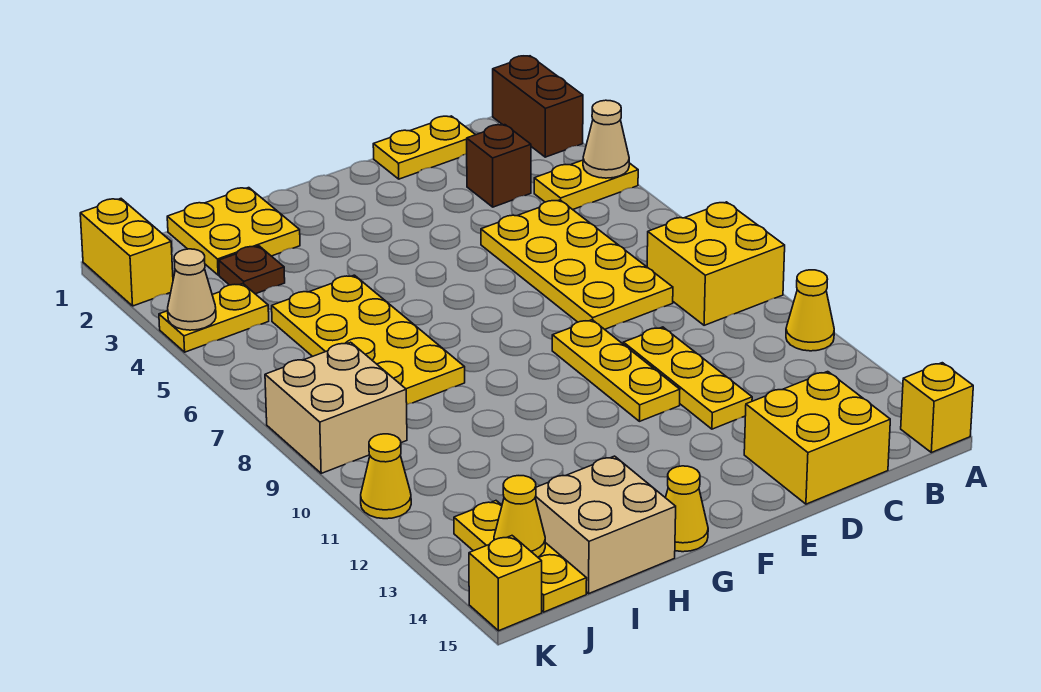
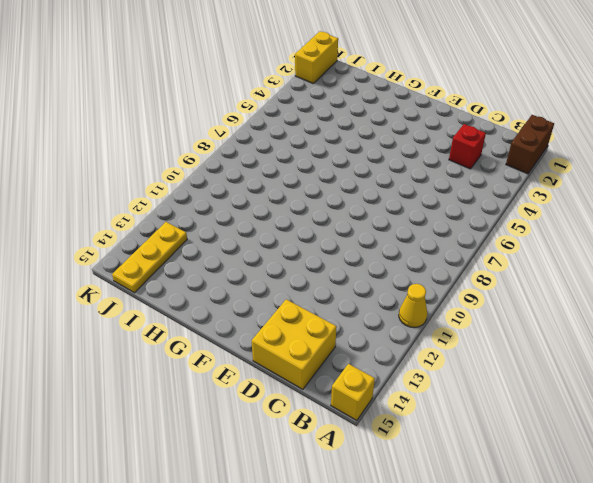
red 1x1 brick [449,124,486,169] -> brown 1x1 brick [467,125,531,207]
none -> yellow 1x2 plate [534,160,638,210]
none -> yellow 2x2 brick [647,202,785,325]
none -> yellow 1x2 plate [373,116,475,179]

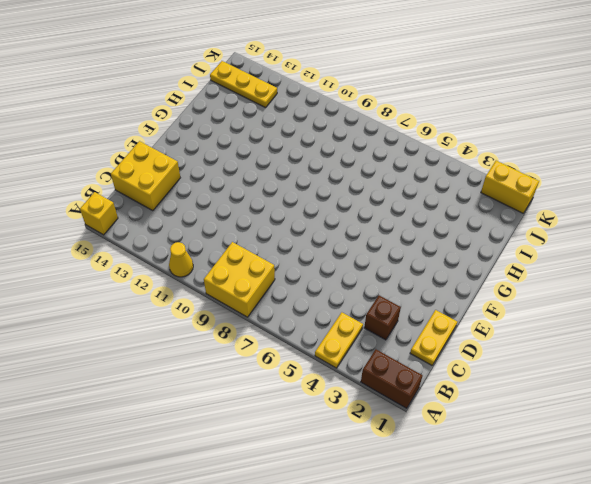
none -> yellow 2x4 plate [481,200,673,329]
none -> yellow 1x3 plate [623,327,752,429]
none -> yellow 1x3 plate [552,320,680,421]

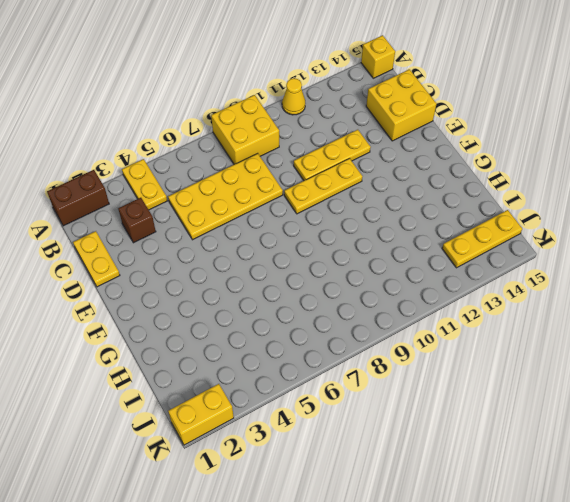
none -> yellow 1x1 cone [665,466,708,552]
none -> yellow 2x2 plate [167,188,300,275]
none -> yellow 2x4 plate [272,275,465,404]

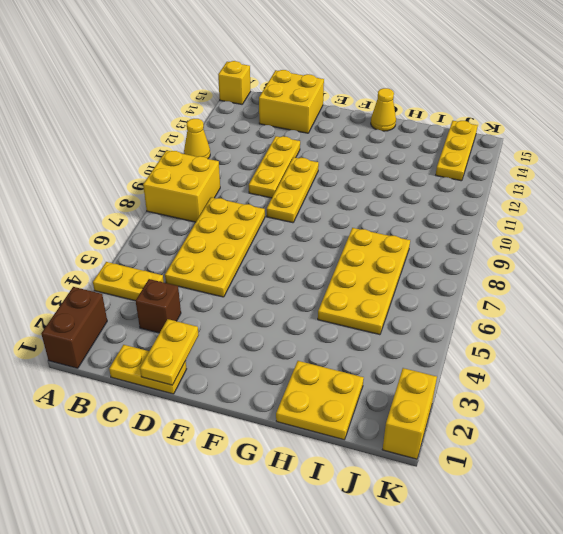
yellow 1x2 plate [140,319,199,385] -> yellow 1x2 plate turned to [159,284,269,352]
none -> tan 2x2 brick [535,456,676,594]
none -> brown 1x1 plate [219,246,285,294]
none -> tan 2x2 brick [265,342,407,473]

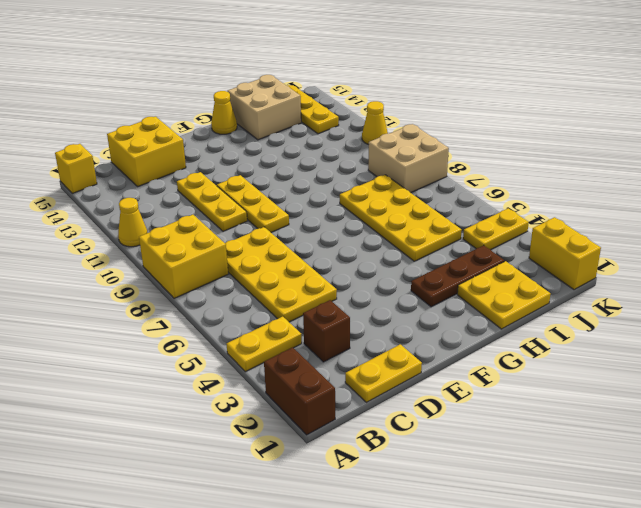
brown 1x3 plate [411,245,504,307] -> brown 1x1 plate [219,246,285,294]
none -> yellow 1x1 brick [469,536,542,631]
none -> tan 1x1 cone [583,100,629,178]
none -> yellow 1x1 cone [494,476,545,557]

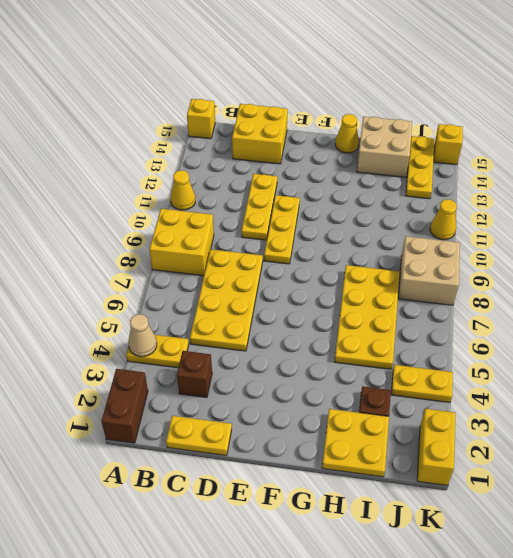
none -> yellow 1x1 cone [494,476,545,557]
none -> tan 1x1 cone [167,249,216,330]

